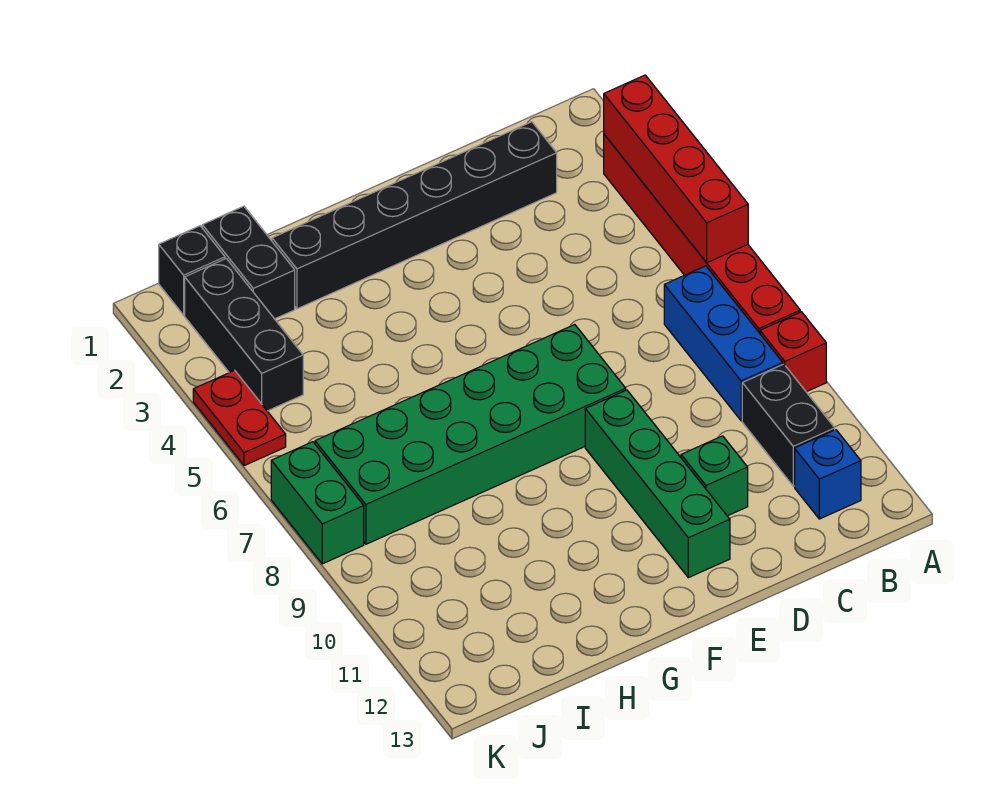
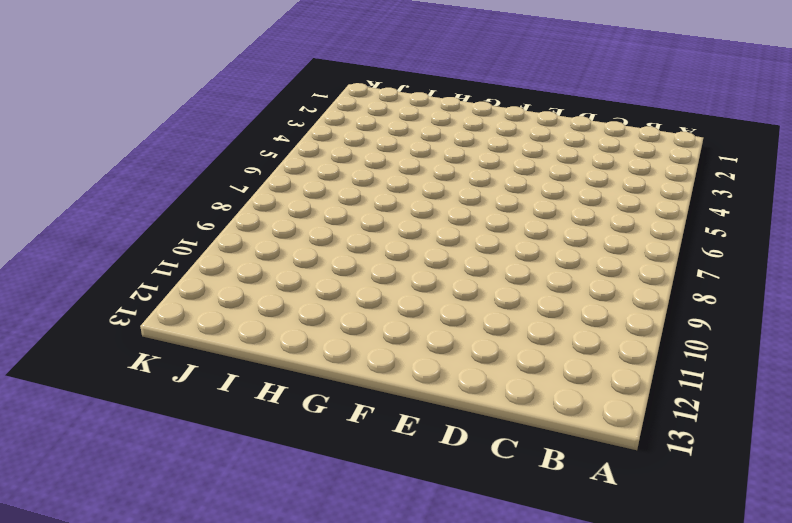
none -> red 1x6 brick [604,135,800,333]
none -> red 1x1 brick [760,312,826,392]
none -> blue 1x3 brick [664,266,783,421]

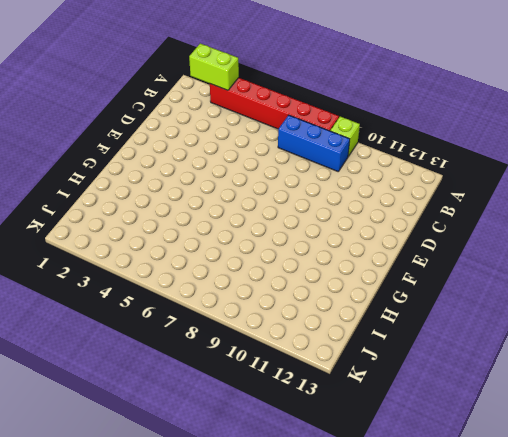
lime 1x2 brick [189,44,239,90] -> red 1x4 brick [604,75,748,263]
lime 1x1 brick [330,117,360,156] -> red 1x1 brick [760,312,826,392]
none -> black 1x2 brick [742,364,835,486]
none -> blue 1x1 brick [795,430,861,519]
none -> black 1x6 brick [272,122,557,309]

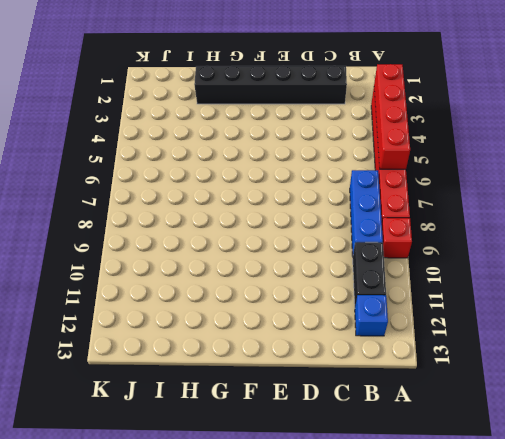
none -> green 1x1 brick [681,436,748,516]
none -> green 2x6 brick [315,325,626,544]
none -> green 1x4 brick [585,390,730,578]

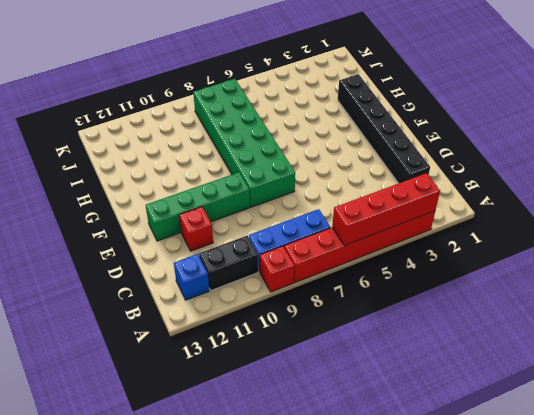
red 1x1 brick [179,207,213,251] -> green 1x1 brick [681,436,748,516]
none -> black 1x2 brick [202,206,295,319]
none -> black 1x1 brick [159,226,225,315]
none -> black 1x3 brick [185,259,303,411]

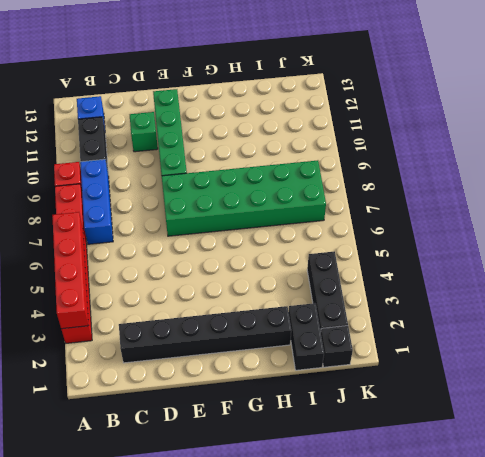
none -> red 1x2 plate [193,370,286,466]
none -> green 1x2 brick [271,442,364,564]

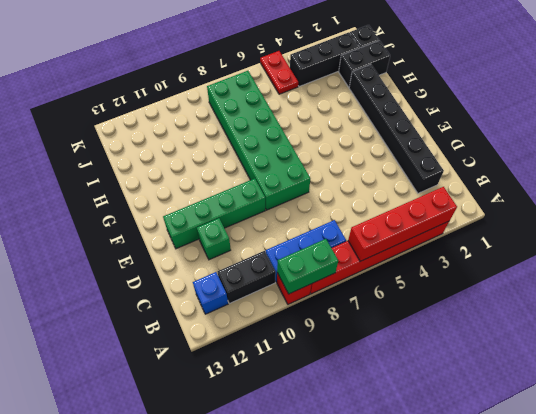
green 1x2 brick [277,239,338,294] -> green 1x2 brick moved to [271,442,364,564]
red 1x2 plate [260,51,298,94] -> red 1x2 plate turned to [193,370,286,466]

